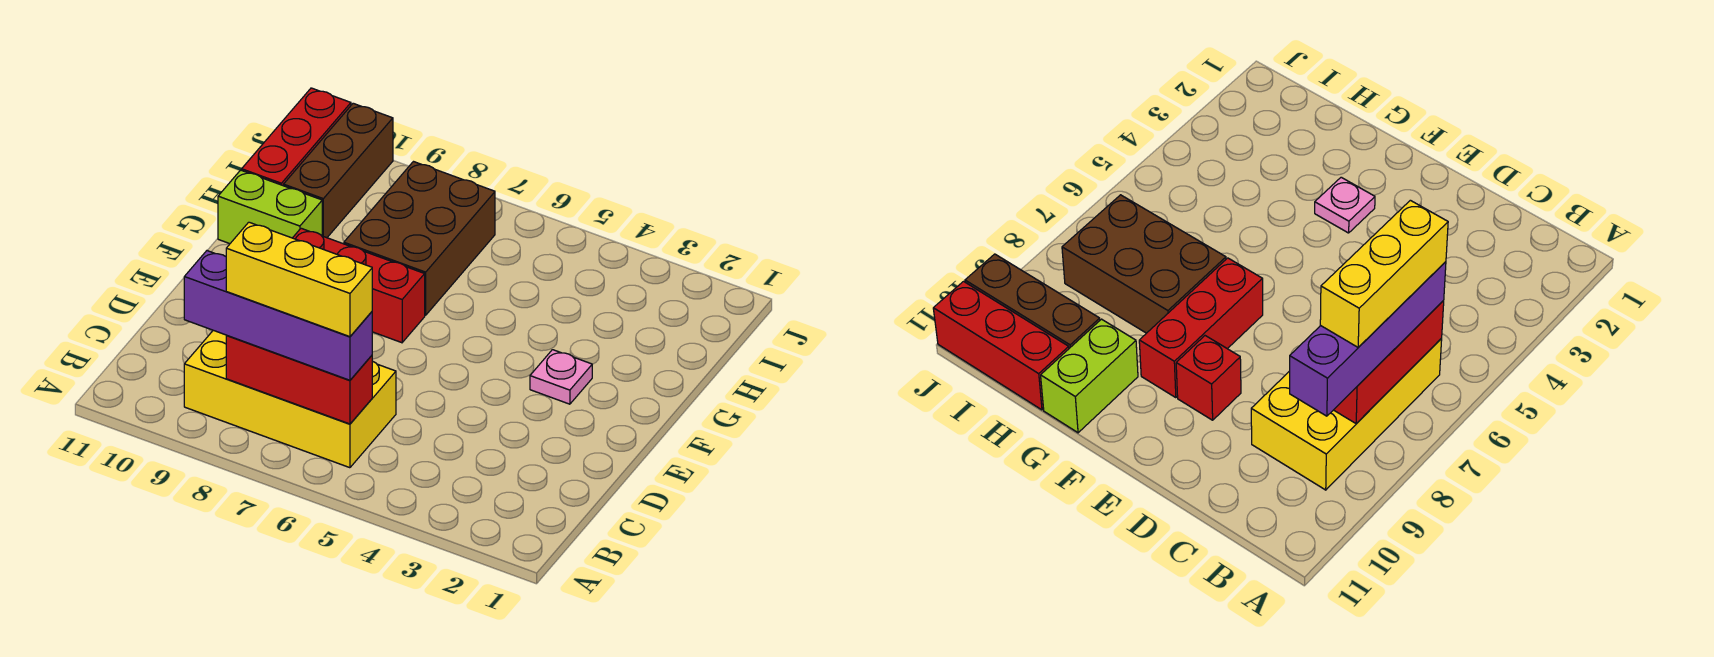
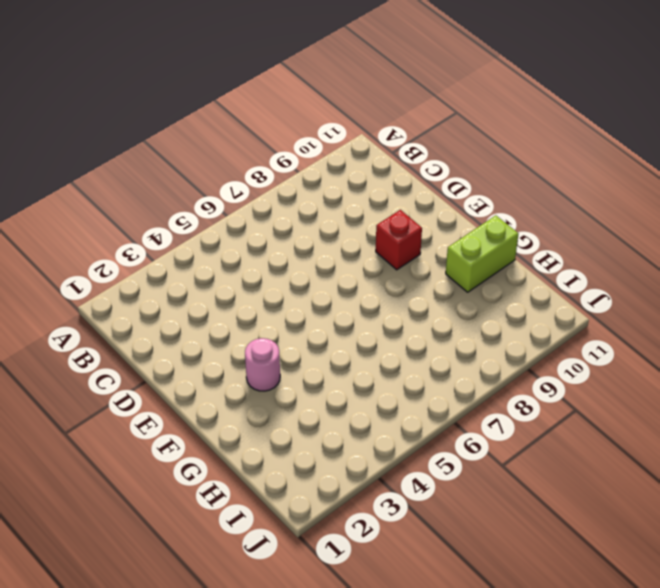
pink 1x1 round brick [245,338,280,391] -> pink 1x1 plate [530,350,592,404]
none -> yellow 2x4 brick [184,330,396,468]
none -> red 1x3 brick [293,228,425,343]

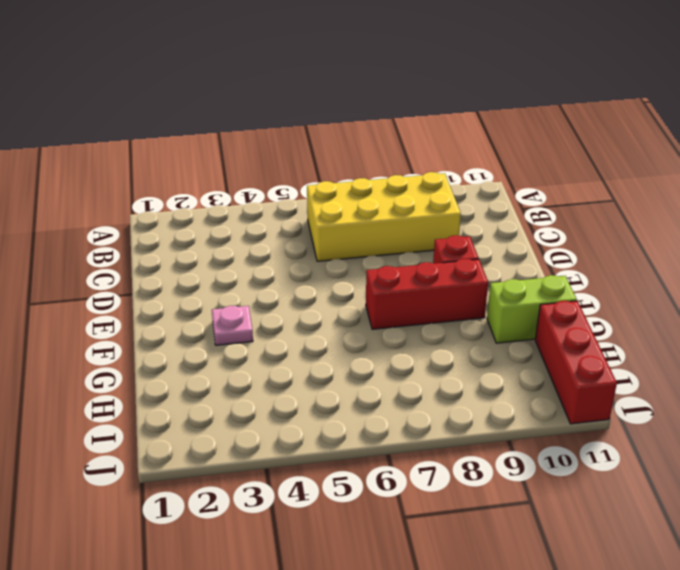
none -> brown 2x3 brick [344,162,495,315]
none -> brown 1x3 brick [284,103,393,238]

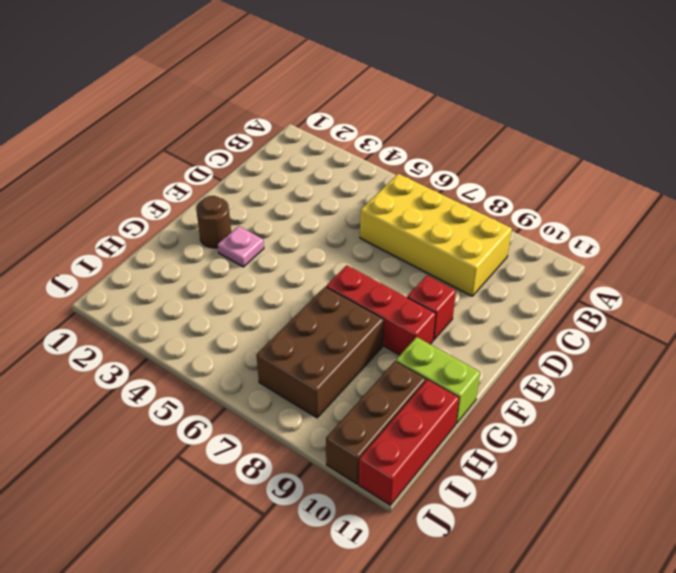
brown 1x1 round brick [196,196,231,248] -> none
none -> red 1x3 brick [226,336,372,424]
none -> purple 1x4 brick [184,251,372,380]

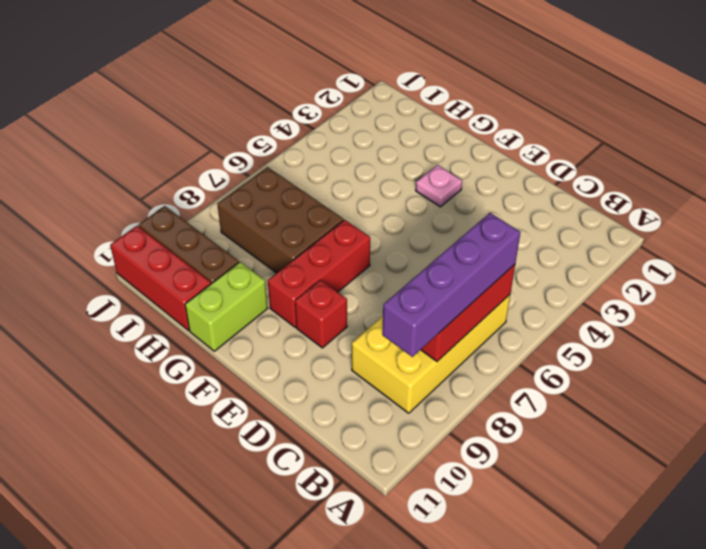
none -> yellow 1x3 brick [226,222,372,337]

